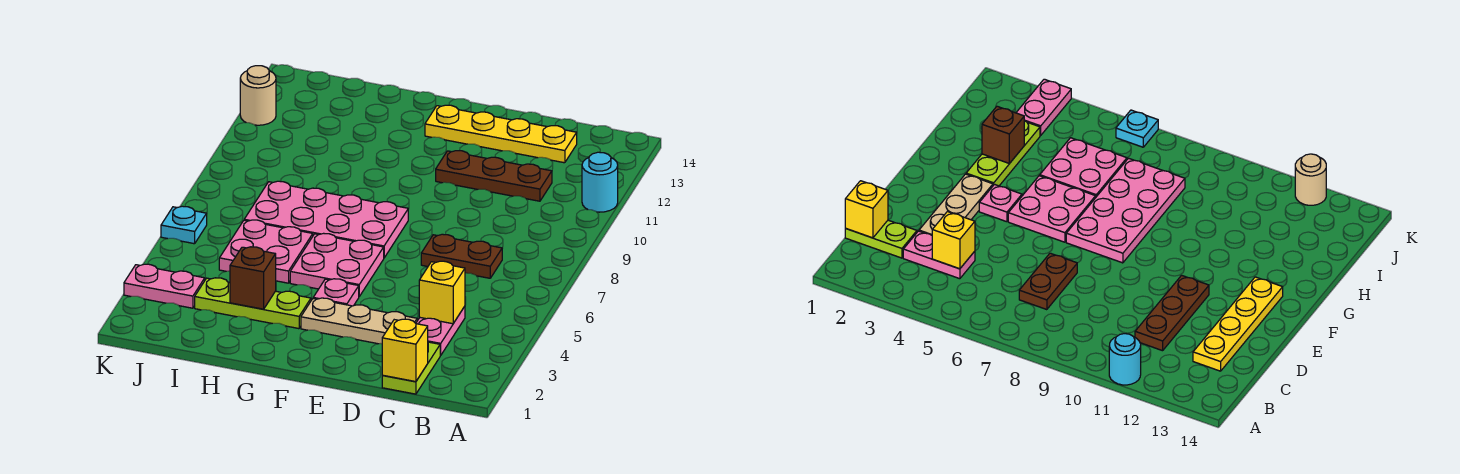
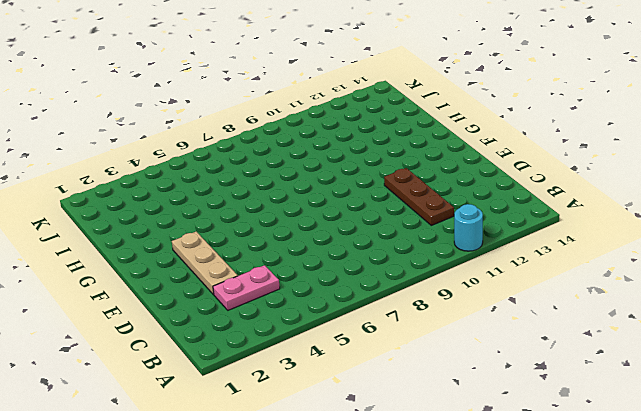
none -> lime 1x2 plate [382,342,441,394]
none -> brown 1x2 plate [421,234,502,278]
none -> yellow 1x4 plate [425,105,577,163]

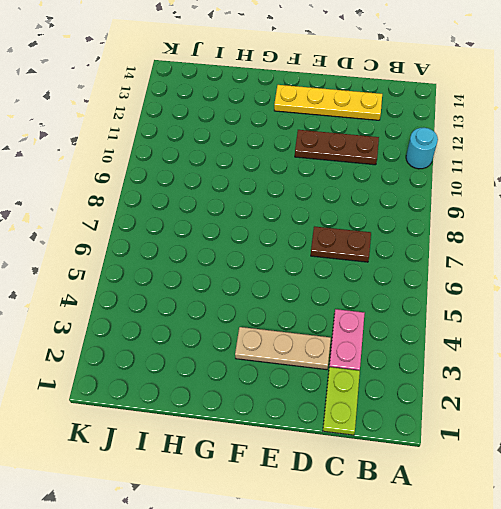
none -> pink 1x1 plate [313,279,359,306]
none -> pink 2x2 plate [290,233,384,296]
none -> pink 2x4 plate [244,181,408,258]

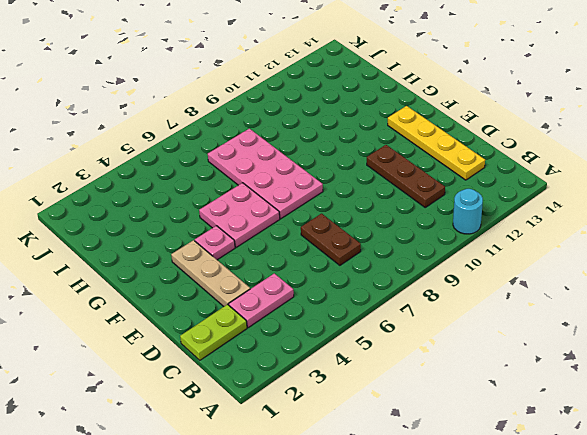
none -> lime 1x3 plate [195,278,311,329]
none -> pink 2x2 plate [219,220,313,283]
none -> pink 1x2 plate [124,264,205,308]

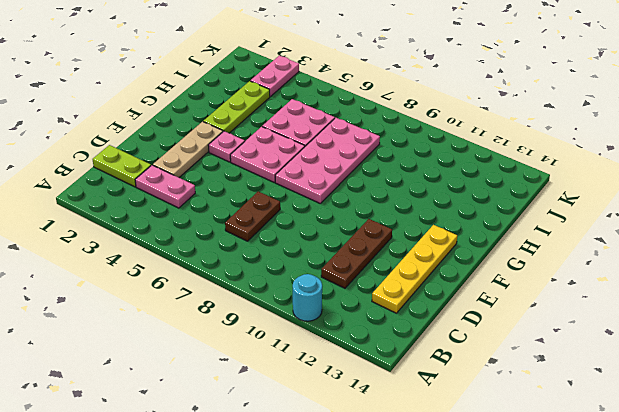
none -> cyan 1x1 plate [161,206,207,244]
none -> tan 1x1 round brick [240,66,276,125]
none -> yellow 1x1 brick [382,319,428,382]

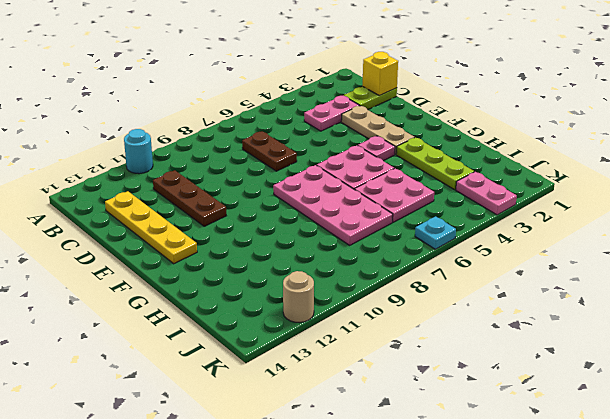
none -> yellow 1x1 brick [419,261,465,324]
none -> brown 1x1 brick [230,247,276,309]

